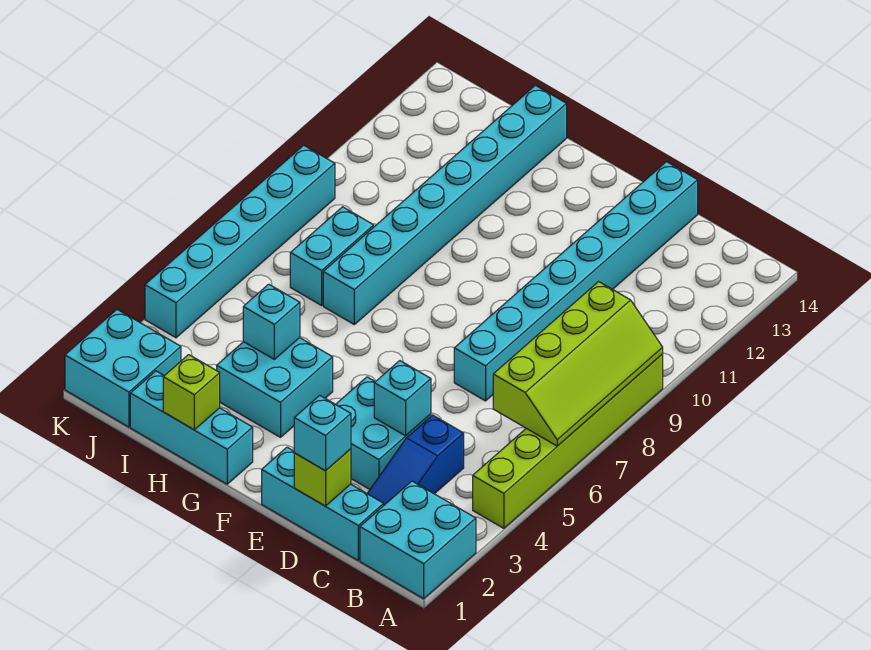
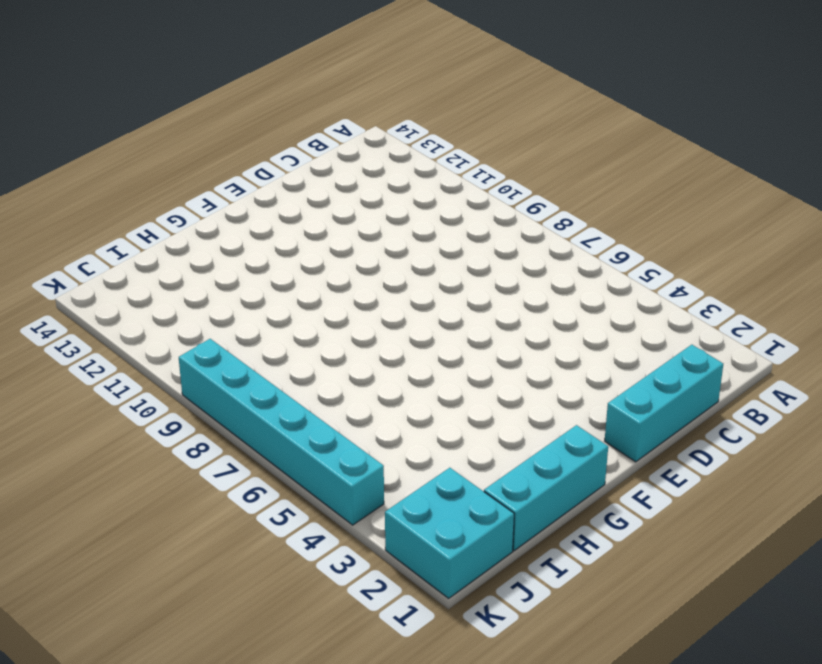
none -> cyan 2x2 brick [360,481,476,599]
none -> lime 1x6 brick [473,354,663,528]
none -> blue 1x3 slope [367,415,464,505]

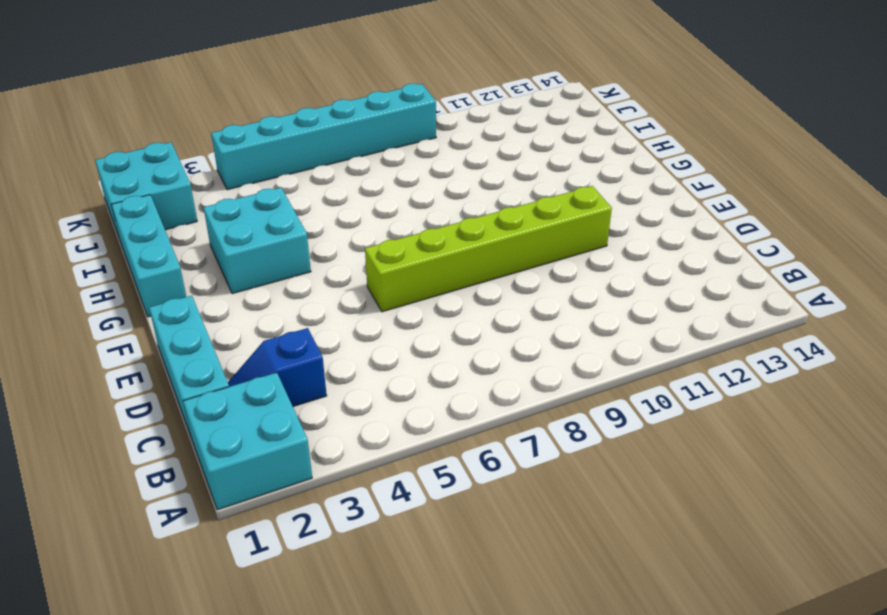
blue 1x2 slope [228,328,327,407] -> blue 1x3 slope [367,415,464,505]
lime 1x6 brick [365,186,612,312] -> lime 1x6 brick moved to [473,354,663,528]
none -> cyan 2x2 brick [336,377,431,489]
none -> cyan 1x8 brick [454,162,698,401]
none -> cyan 1x8 brick [323,85,567,324]

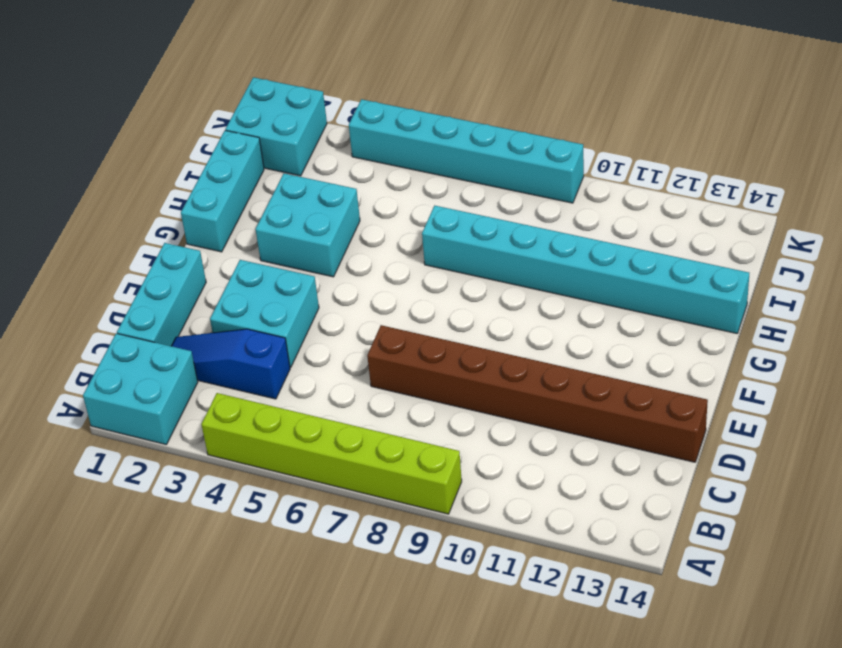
brown 1x8 brick [367,325,708,462] -> cyan 1x8 brick [454,162,698,401]
none -> cyan 1x2 brick [290,207,374,305]
none -> lime 2x4 slope [493,282,663,446]
none -> lime 1x1 brick [294,449,351,506]

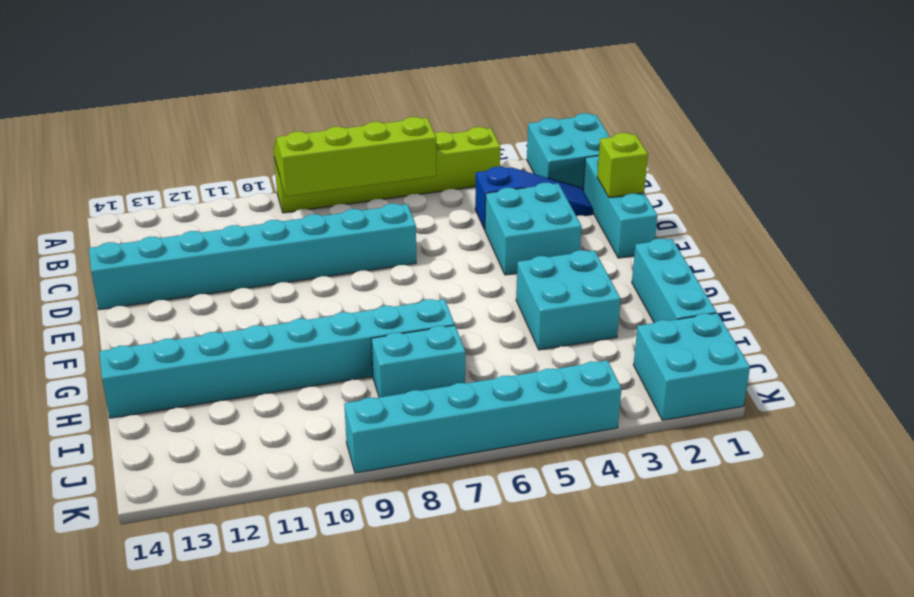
none -> cyan 1x1 brick [374,361,431,436]
none -> lime 1x1 brick [163,355,220,430]
none -> cyan 1x1 brick [243,284,300,359]

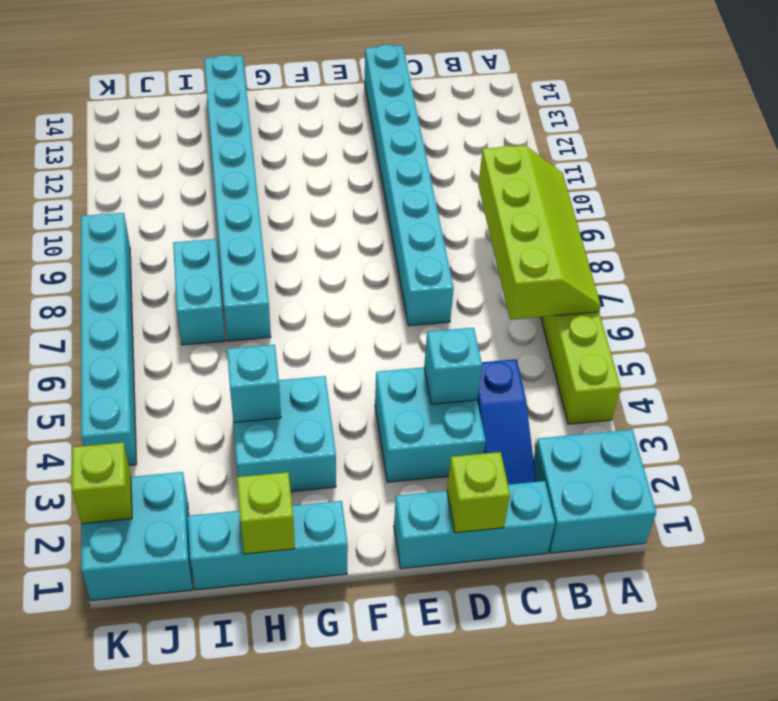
lime 1x1 brick [72,443,132,524] -> none
none -> cyan 1x1 brick [294,395,351,471]

